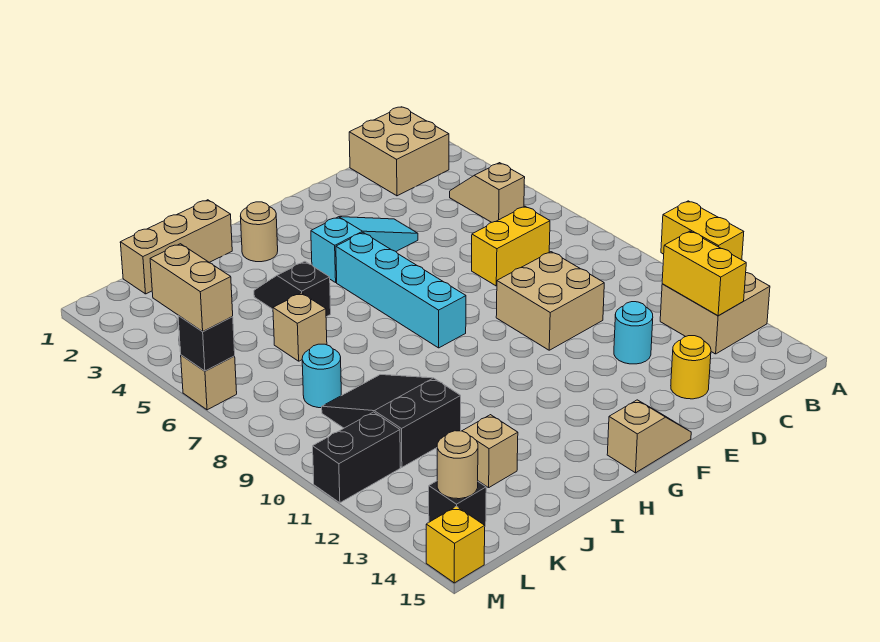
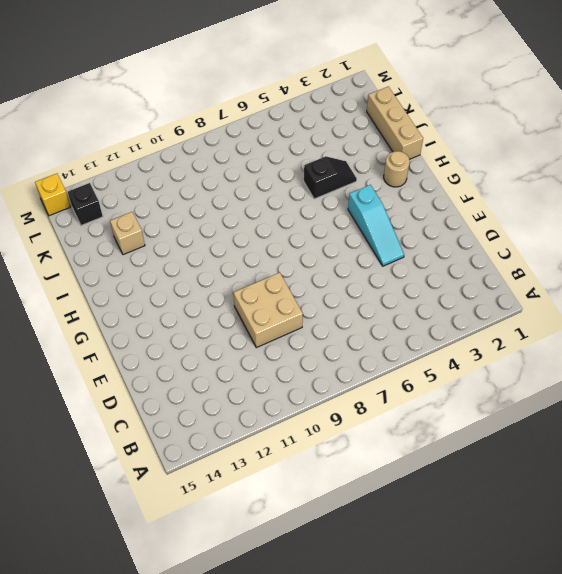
none -> tan 2x2 brick [660,273,770,354]
none -> tan 2x2 brick [349,107,449,196]
none -> tan 1x2 slope [450,163,525,222]

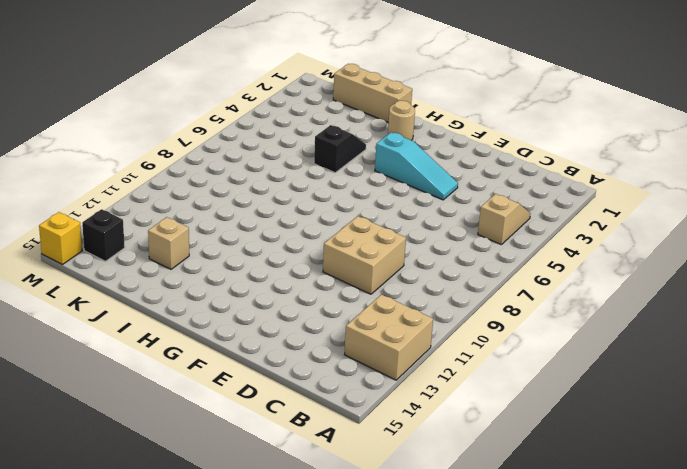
none -> tan 2x2 brick [349,107,449,196]
none -> yellow 1x2 brick [472,206,550,286]
none -> cyan 1x1 round brick [614,302,653,364]

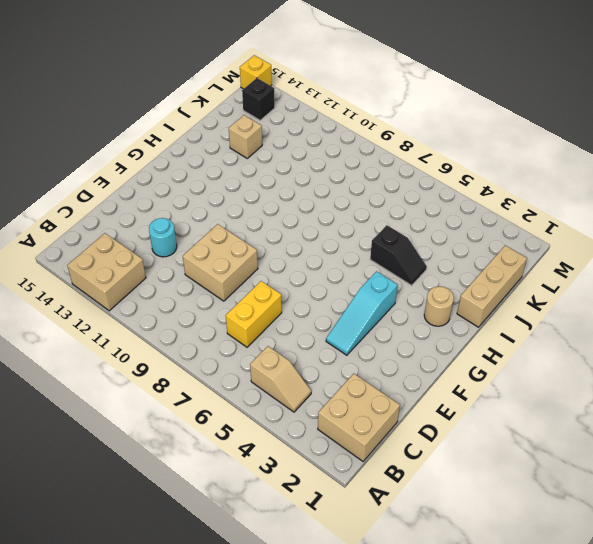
none -> yellow 1x1 round brick [671,336,711,399]
none -> tan 1x2 slope [607,400,691,473]
none -> cyan 1x4 brick [336,233,466,348]

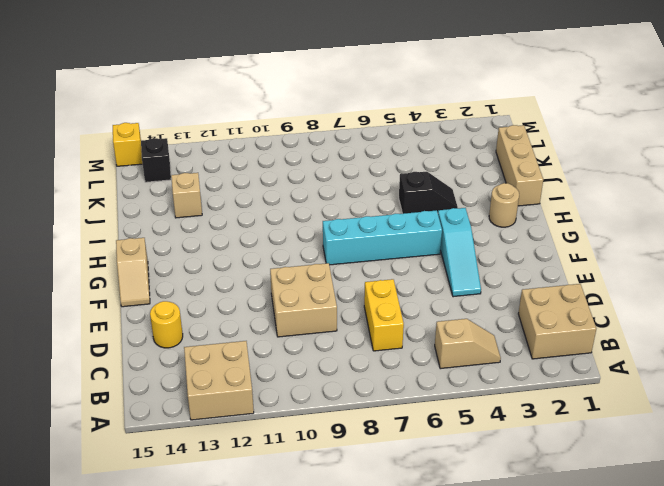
none -> cyan 1x1 round brick [614,302,653,364]
none -> tan 1x1 brick [273,293,327,361]
none -> black 2x3 slope [322,375,461,467]

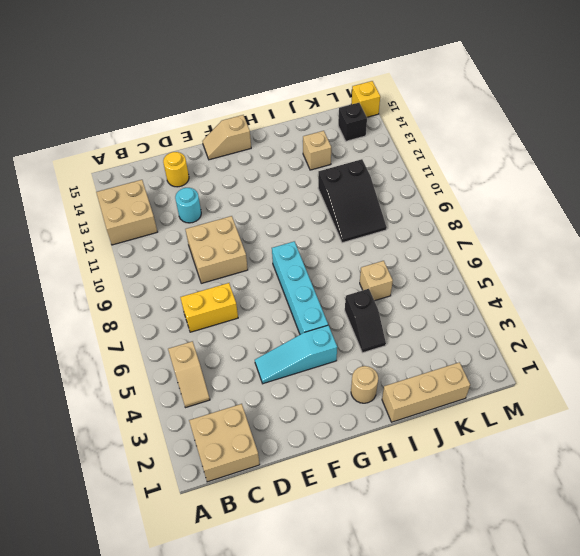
none -> cyan 1x1 round brick [302,344,341,408]
none -> black 1x2 brick [313,412,400,503]
none -> tan 1x1 brick [181,355,237,410]

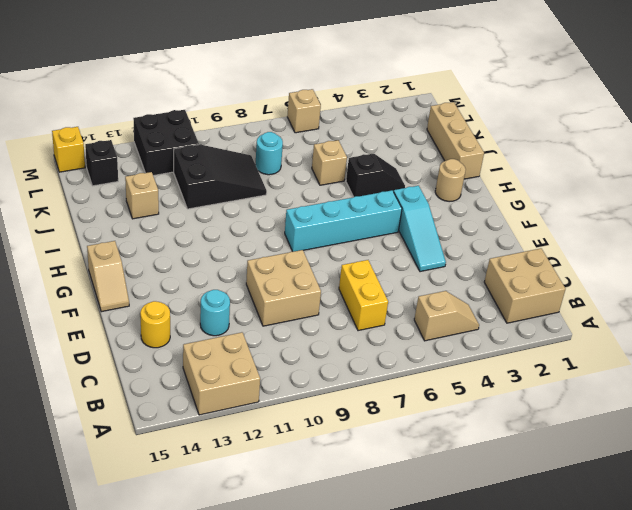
black 2x2 brick [133,110,199,176] -> black 1x2 brick [313,412,400,503]
none -> yellow 1x2 brick [661,201,744,260]
none -> yellow 1x2 brick [662,231,746,316]
none -> tan 1x1 round brick [437,431,478,499]

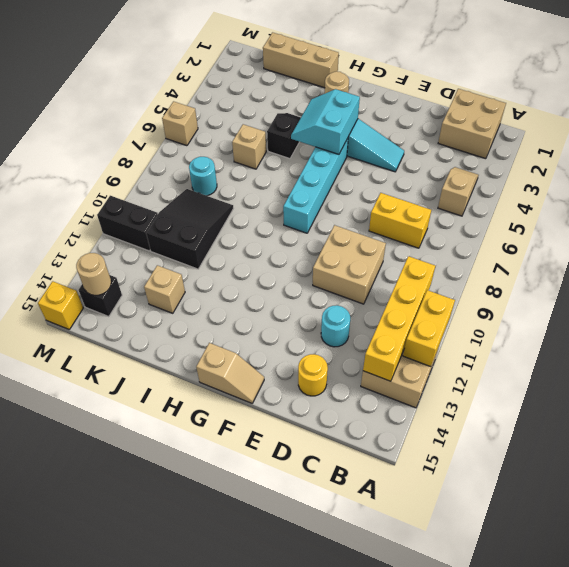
yellow 1x4 brick [363,256,435,381] -> yellow 1x2 brick [662,231,746,316]
cyan 2x2 slope [291,89,360,154] -> none
none -> black 1x1 brick [178,316,235,371]
none -> tan 1x2 brick [150,244,233,332]

